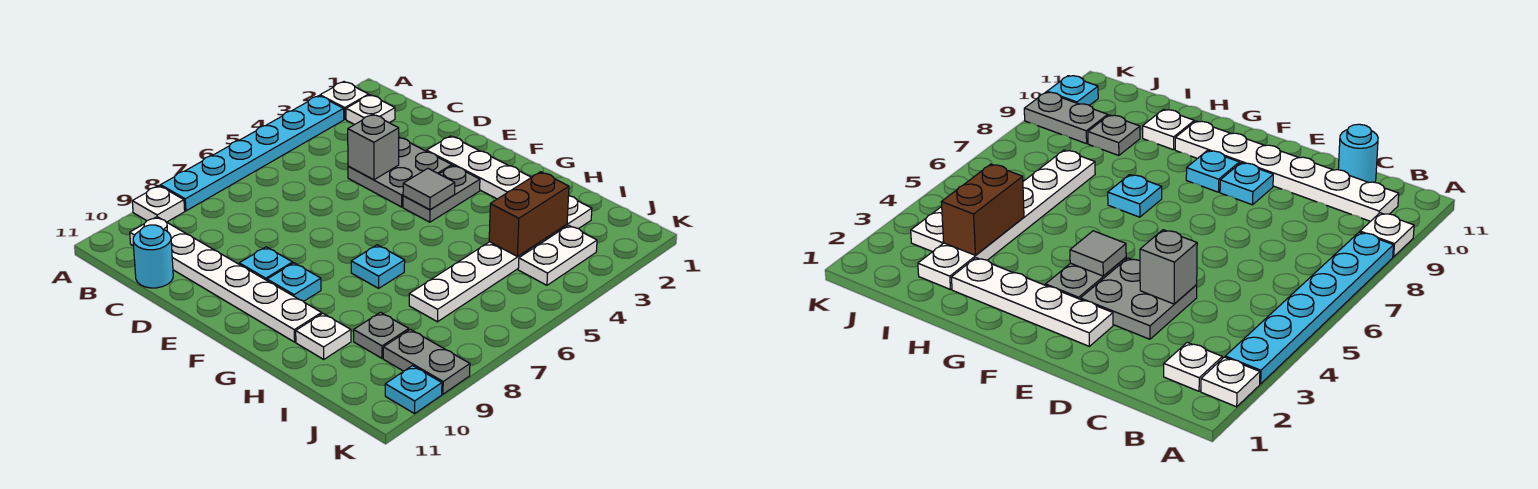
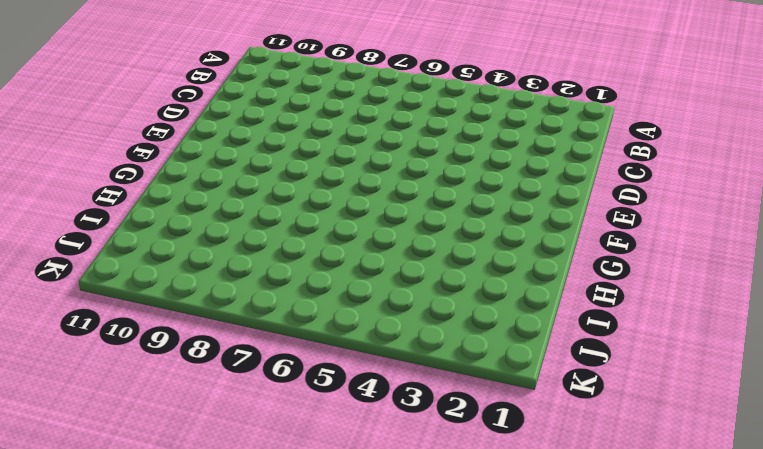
none -> white 1x1 plate [320,82,369,119]
none -> cyan 1x6 plate [161,96,344,211]
none -> white 1x1 plate [132,186,185,222]

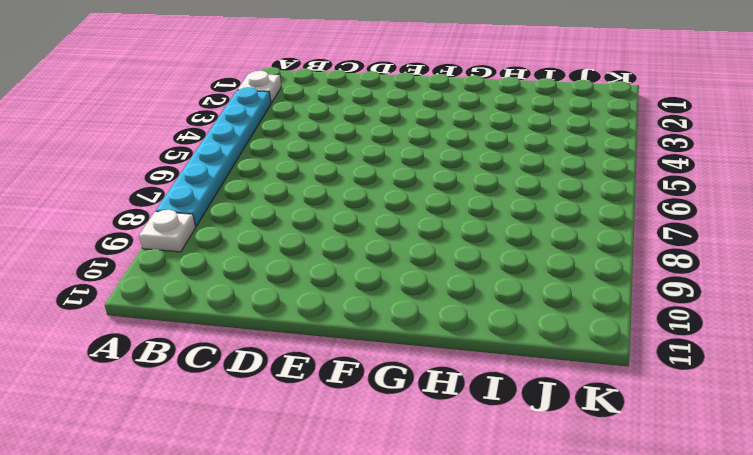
none -> white 1x1 plate [346,95,395,125]
none -> white 1x6 plate [130,217,322,342]
none -> cyan 1x1 round brick [133,225,173,288]

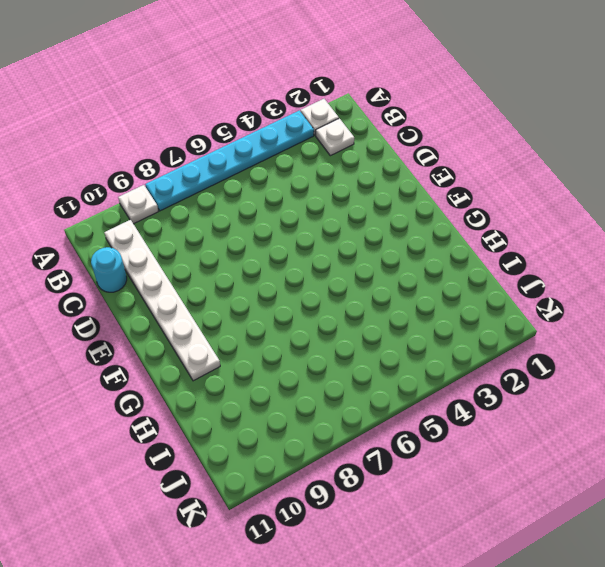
none -> grey 2x2 plate [348,137,452,207]
none -> white 1x4 plate [427,136,531,199]
none -> cyan 1x1 plate [239,247,293,280]

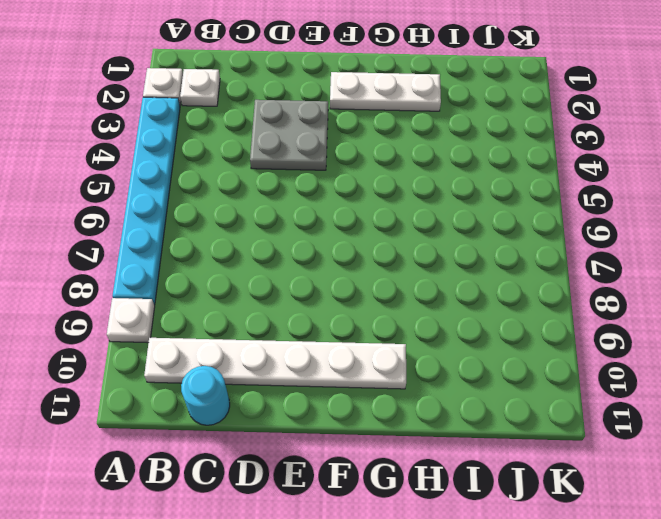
white 1x3 plate [330,72,441,111] -> white 1x4 plate [427,136,531,199]
none -> cyan 1x1 plate [239,247,293,280]
none -> grey 1x2 plate [403,165,480,222]
none -> cyan 1x1 plate [267,263,321,302]

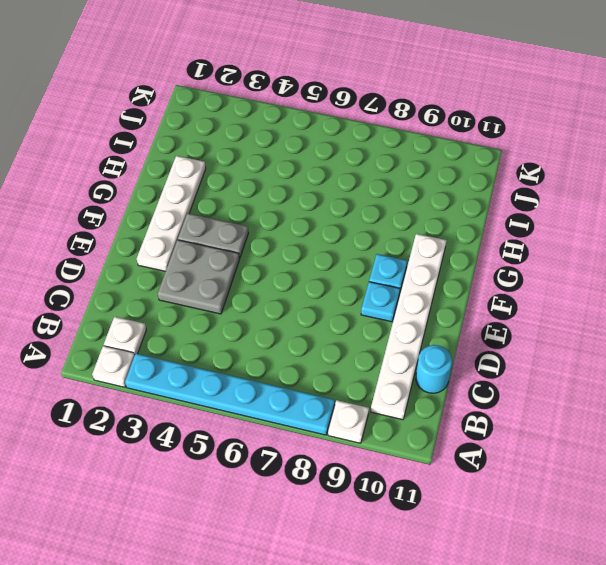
none -> cyan 1x1 plate [351,245,405,288]
none -> white 1x1 plate [296,314,351,359]
none -> white 1x6 plate [409,196,592,322]

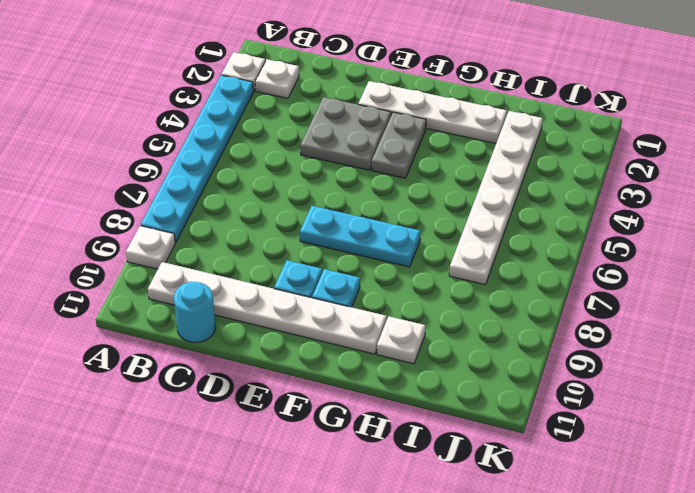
cyan 1x3 plate [300,206,421,267] -> cyan 1x1 plate [351,245,405,288]
none -> grey 1x1 plate [354,312,409,358]
none -> white 1x2 plate [518,225,597,285]
none -> grey 1x2 plate [383,329,470,394]

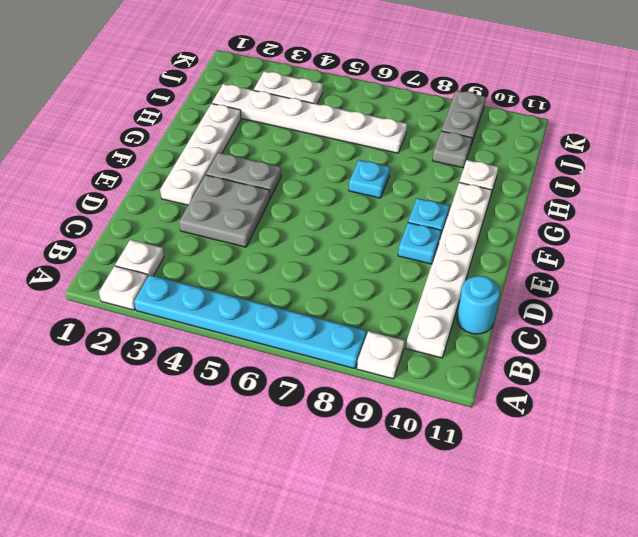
none -> cyan 1x1 plate [385,366,442,414]
none -> grey 1x1 brick [348,114,399,180]
none -> grey 1x1 tile [403,169,455,210]

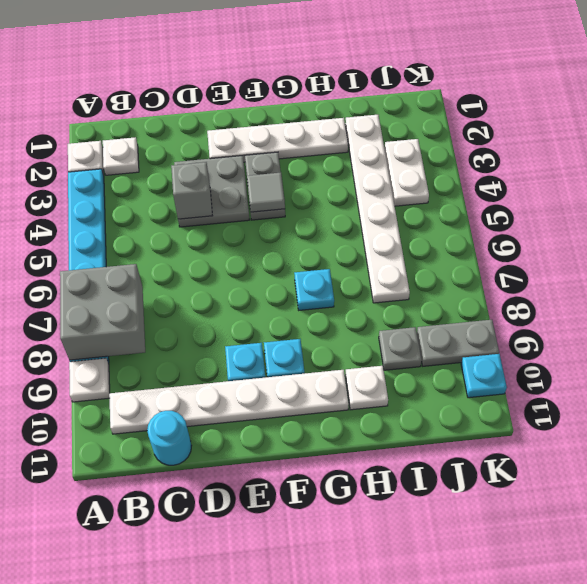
grey 2x2 brick [60,264,145,360] -> none
none -> brown 1x2 brick [489,172,569,257]

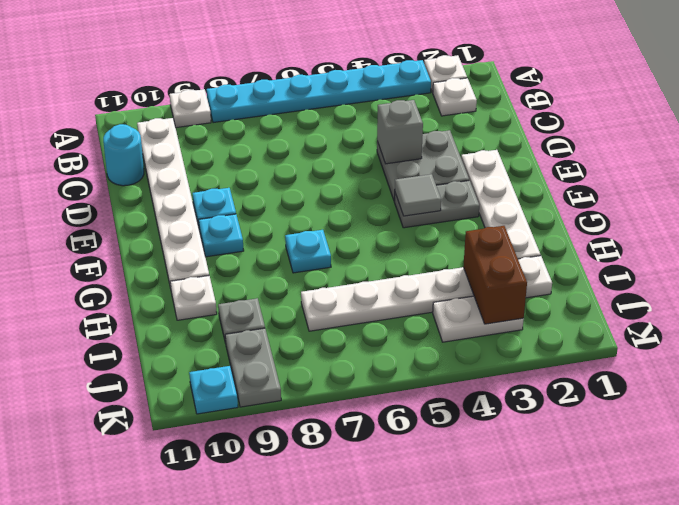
brown 1x2 brick [463,226,527,324] -> brown 1x2 brick turned to [489,172,569,257]

